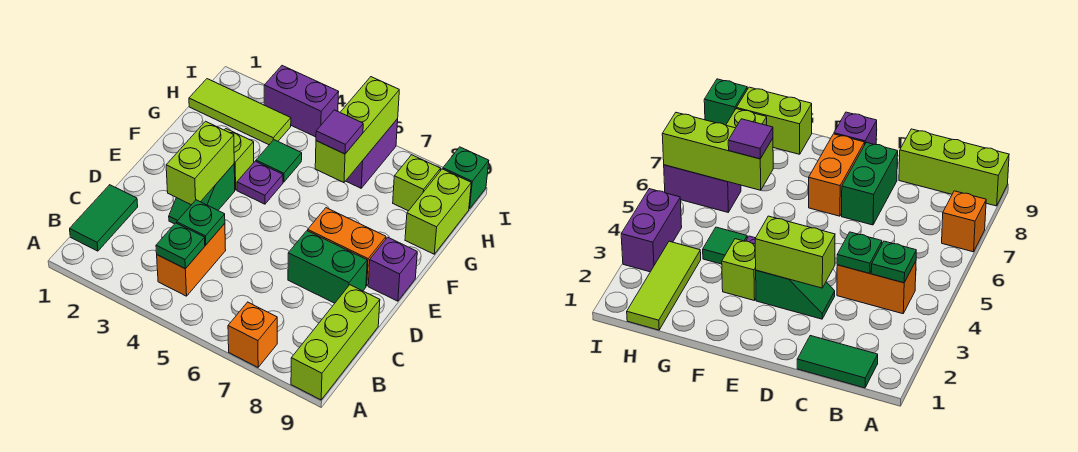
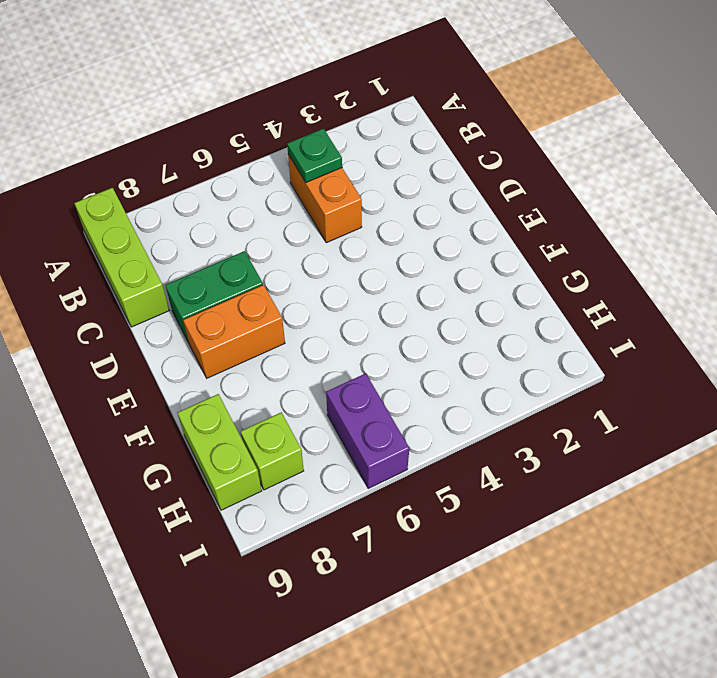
none -> orange 1x1 brick [228,302,277,367]
none -> green 1x2 tile [70,185,138,251]
none -> green 1x2 slope [169,164,235,224]

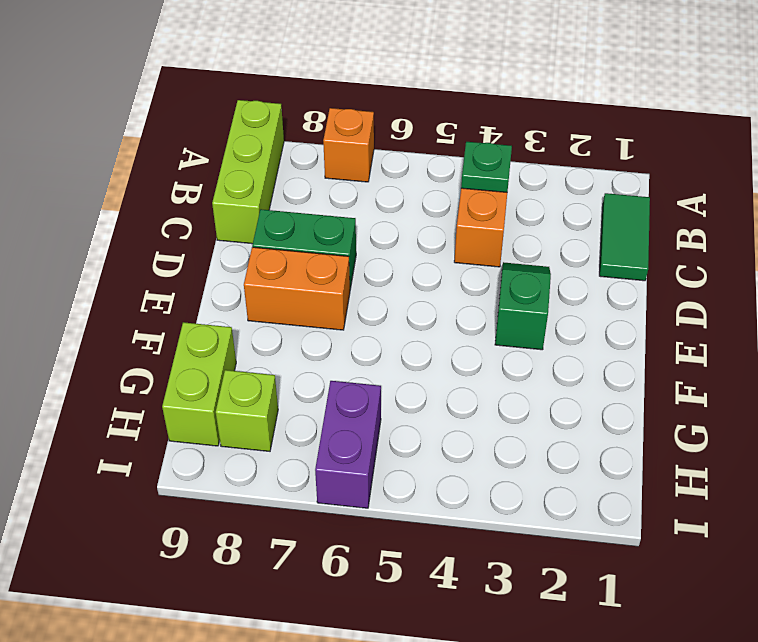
none -> purple 1x1 brick [368,237,417,301]
none -> lime 1x1 brick [225,129,254,190]
none -> purple 1x1 plate [237,161,283,204]

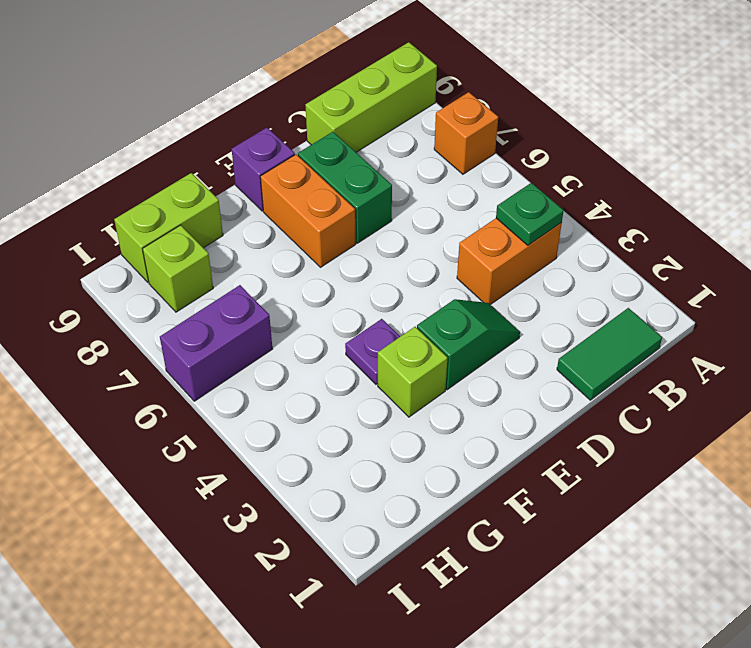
none -> green 1x1 tile [256,140,302,182]
none -> lime 1x3 tile [189,79,291,145]
none -> purple 1x2 brick [264,66,339,137]

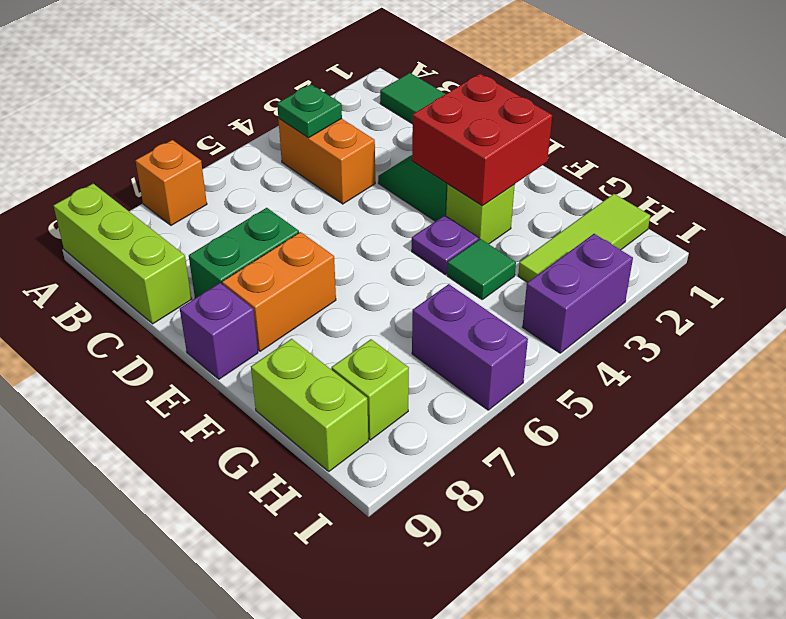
red 2x2 brick [412,74,552,206] -> lime 1x2 brick [166,121,234,205]
none -> green 1x1 brick [443,147,489,209]
none -> green 1x1 plate [177,200,225,245]
none -> lime 1x3 brick [315,77,399,183]

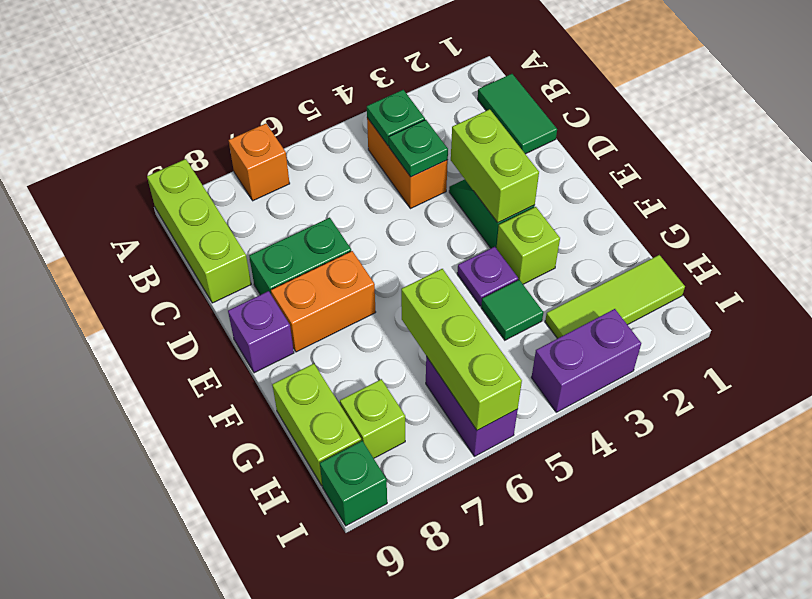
none -> purple 1x1 tile [316,110,363,154]

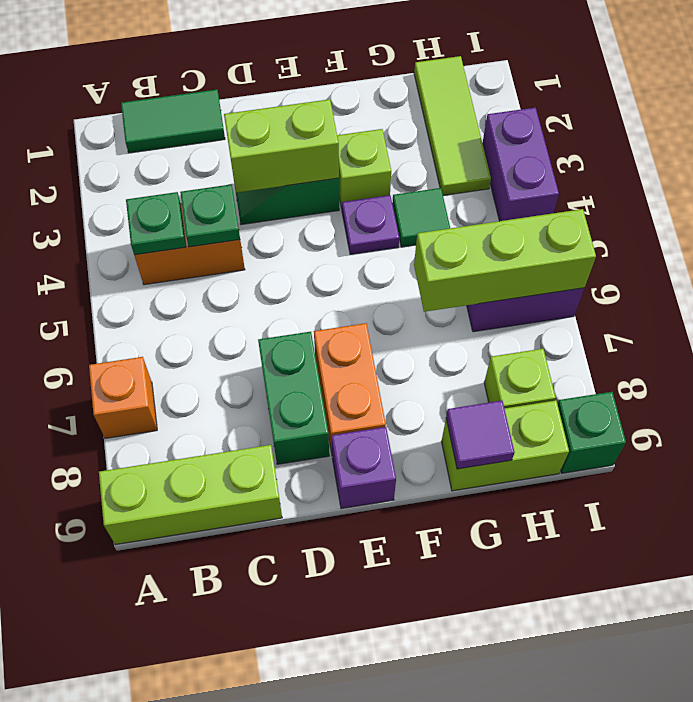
purple 1x1 tile [446,401,515,469] -> purple 1x1 tile moved to [316,110,363,154]

